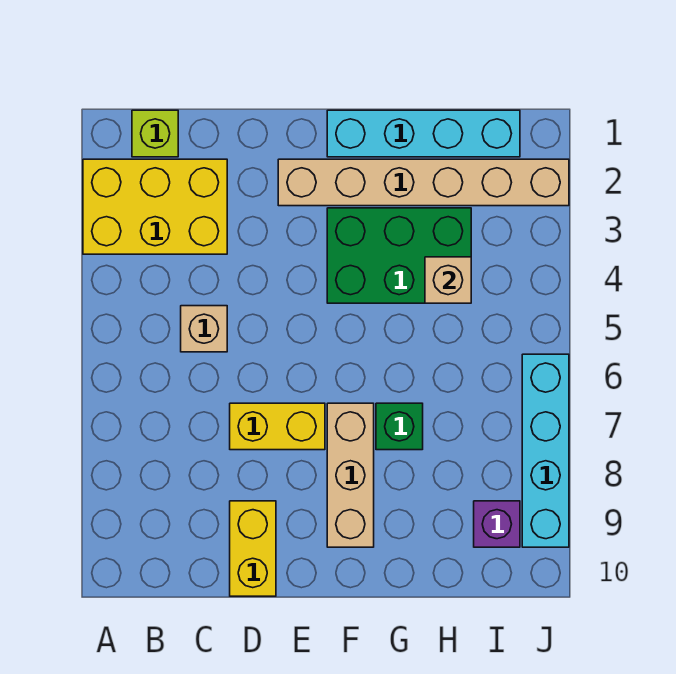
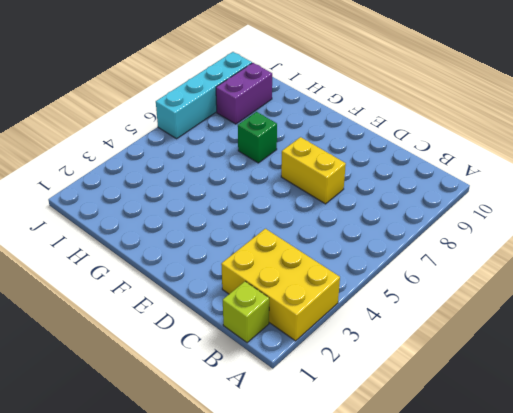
purple 1x2 brick [216,63,272,124] -> purple 1x1 brick [474,501,520,547]
none -> tan 1x1 brick [181,306,227,352]
none -> yellow 1x2 brick [230,501,276,596]
none -> tan 1x6 brick [278,159,569,206]

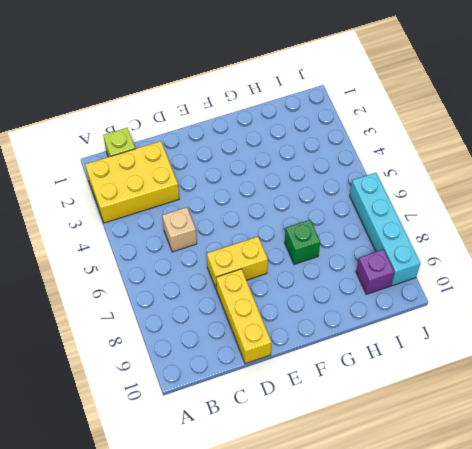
yellow 1x3 brick [216,269,272,364] -> yellow 1x2 brick [230,501,276,596]
none -> tan 1x6 brick [278,159,569,206]
none -> cyan 1x4 brick [327,110,520,157]
none -> green 2x3 brick [327,208,471,303]

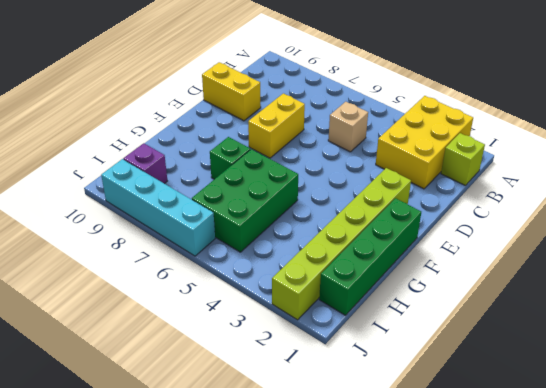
lime 1x6 brick [272,168,411,320] -> tan 1x6 brick [278,159,569,206]
green 1x4 brick [319,198,421,315] -> cyan 1x4 brick [327,110,520,157]
green 2x3 brick [192,149,298,252] -> green 2x3 brick moved to [327,208,471,303]
none -> tan 1x3 brick [327,403,374,547]
none -> tan 1x1 brick [425,257,471,303]

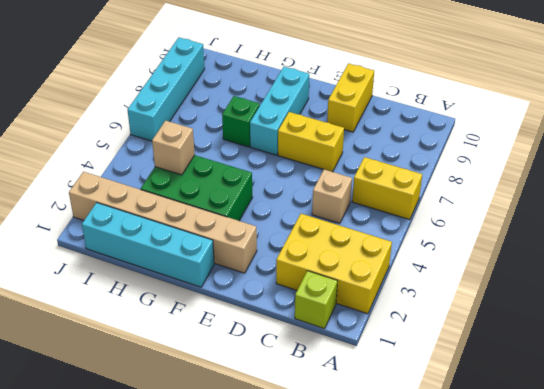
yellow 1x2 brick [352,157,422,220] -> none
cyan 1x3 brick [250,67,309,155] -> tan 1x3 brick [327,403,374,547]
none -> purple 1x1 brick [474,501,520,547]

